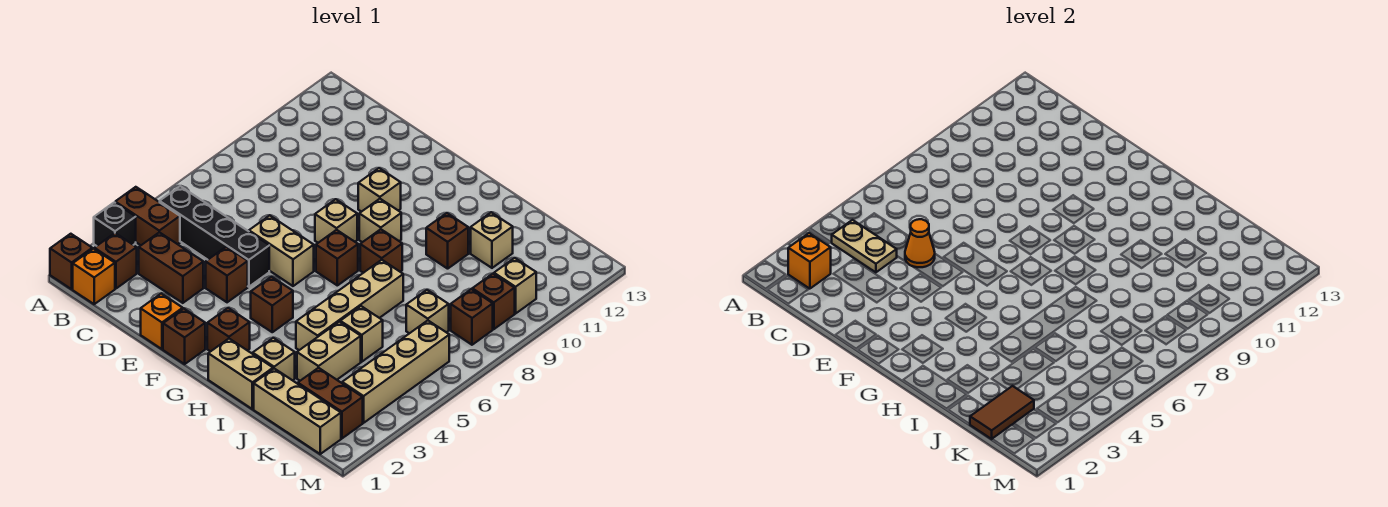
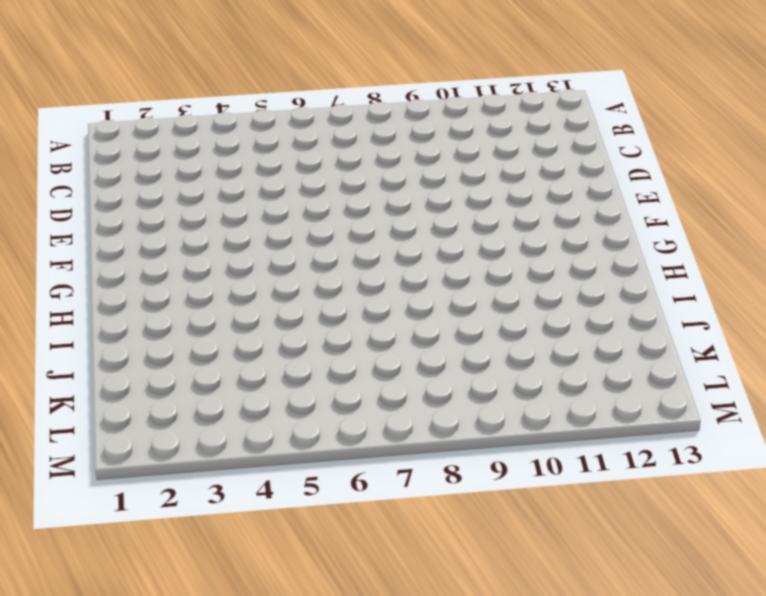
none -> brown 1x1 brick [50,234,92,289]
none -> black 1x1 brick [94,202,136,246]
none -> brown 1x2 brick [115,187,180,245]
none -> orange 1x1 brick [73,249,115,304]

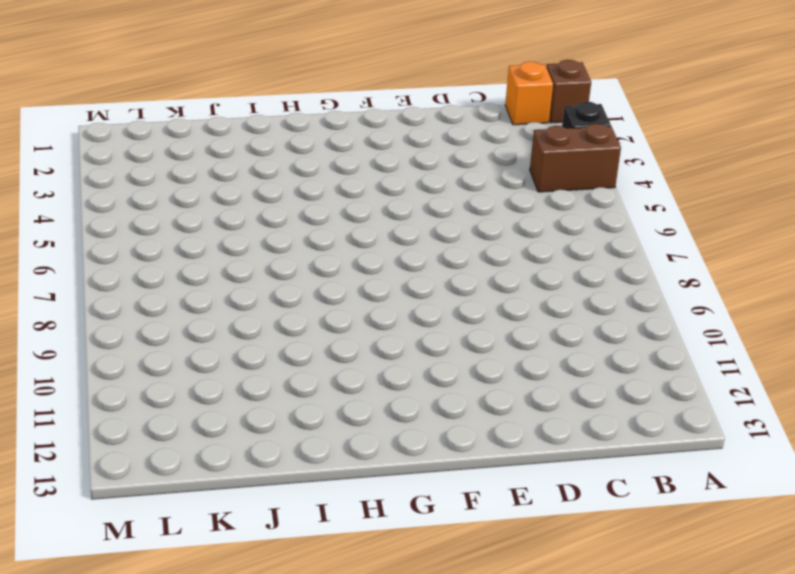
none -> brown 1x1 brick [94,233,137,289]
none -> black 1x4 brick [160,186,269,287]
none -> brown 1x2 brick [139,232,203,303]
none -> orange 1x1 brick [141,294,183,349]

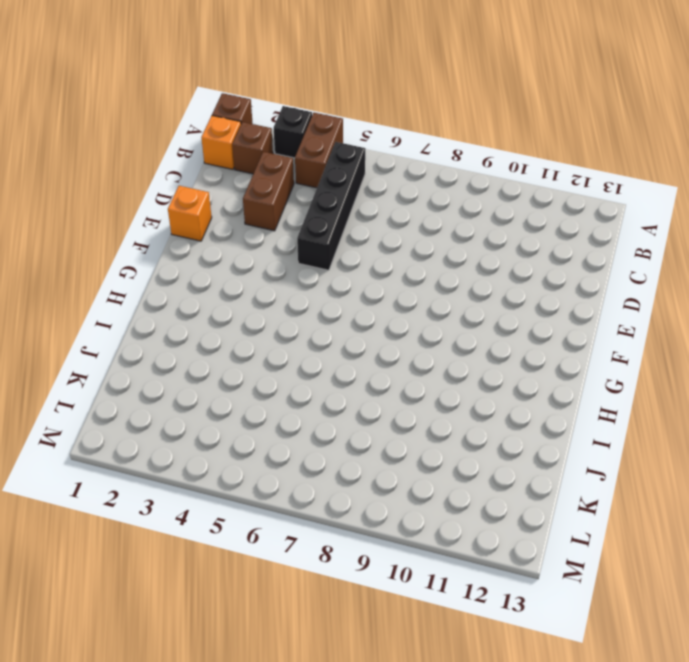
none -> brown 1x1 brick [206,247,248,302]
none -> tan 1x2 brick [249,215,314,286]
none -> brown 1x1 brick [163,309,205,364]
none -> tan 1x1 brick [315,199,357,243]

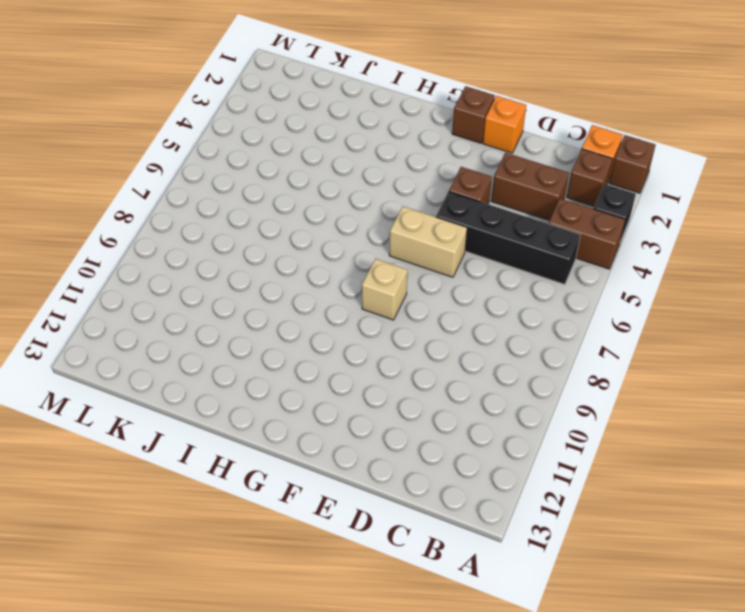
none -> tan 1x1 brick [358,168,401,212]
none -> brown 1x1 brick [207,308,250,352]
none -> brown 1x1 brick [251,277,293,332]
none -> brown 1x1 brick [316,230,358,285]

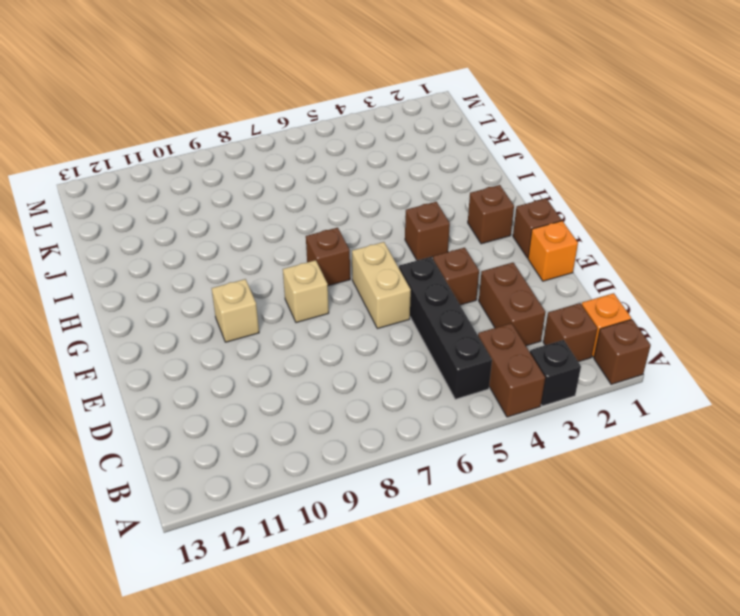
none -> tan 1x1 brick [359,199,401,242]
none -> tan 1x2 brick [208,339,273,409]
none -> brown 1x1 brick [360,229,402,273]
none -> tan 1x1 brick [253,338,295,380]

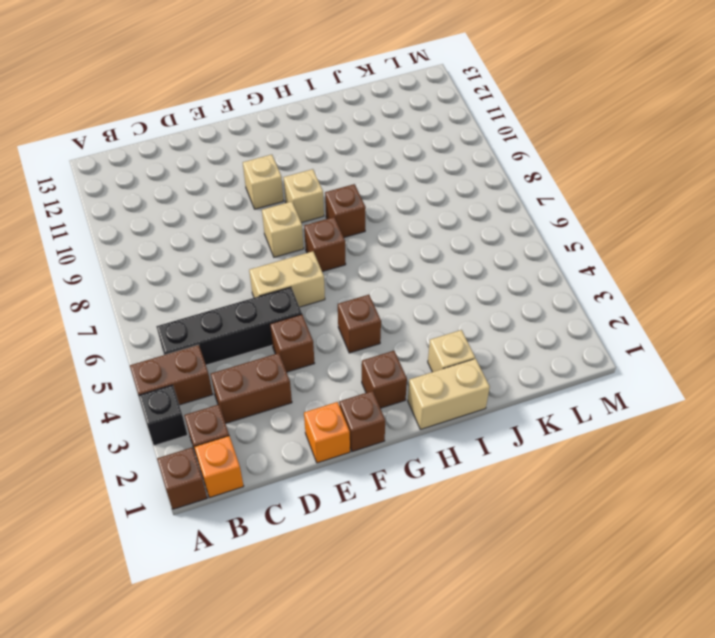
none -> tan 1x4 brick [296,260,403,350]
none -> brown 1x1 brick [426,213,468,269]
none -> tan 1x3 brick [254,369,341,454]
none -> tan 1x2 brick [297,322,361,381]

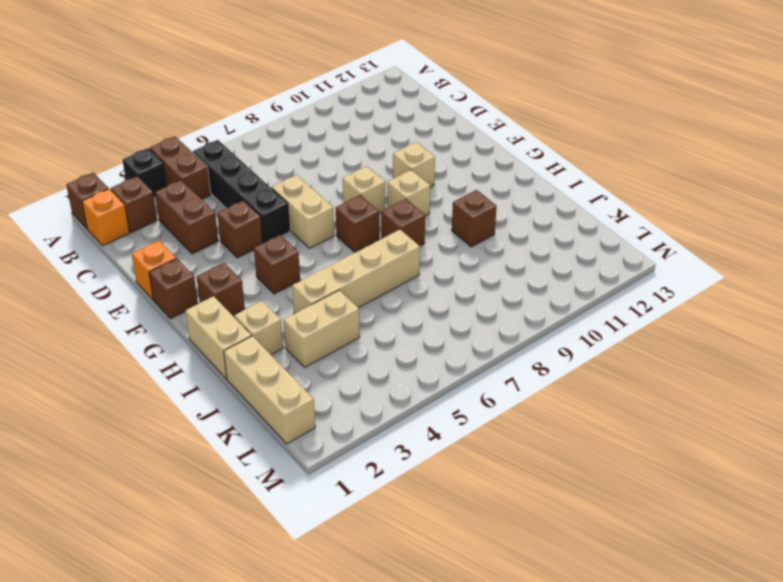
none -> tan 1x1 brick [340,306,383,362]
none -> tan 1x1 brick [471,212,513,268]
none -> brown 1x2 brick [298,368,363,438]
none -> tan 1x1 brick [406,290,449,333]

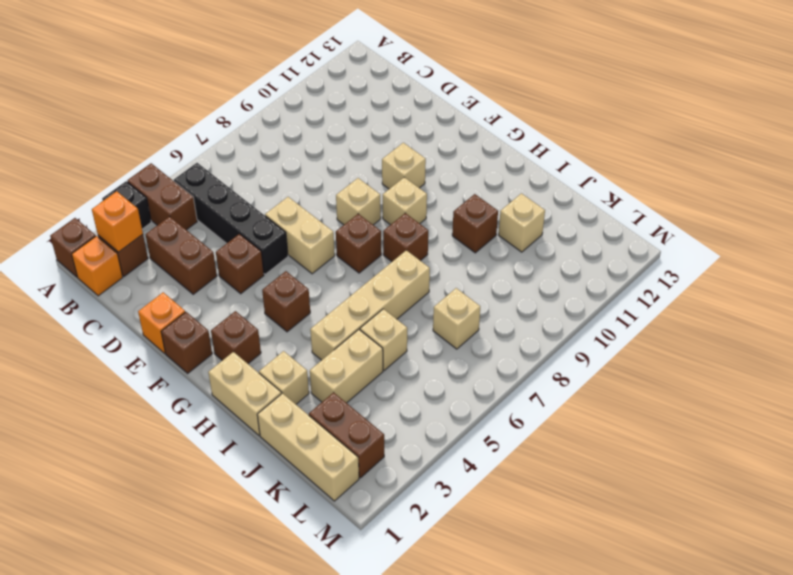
none -> tan 1x4 brick [342,321,449,423]
none -> brown 1x1 brick [451,289,493,345]
none -> brown 1x1 brick [472,274,515,329]
none -> tan 1x1 brick [494,258,536,314]

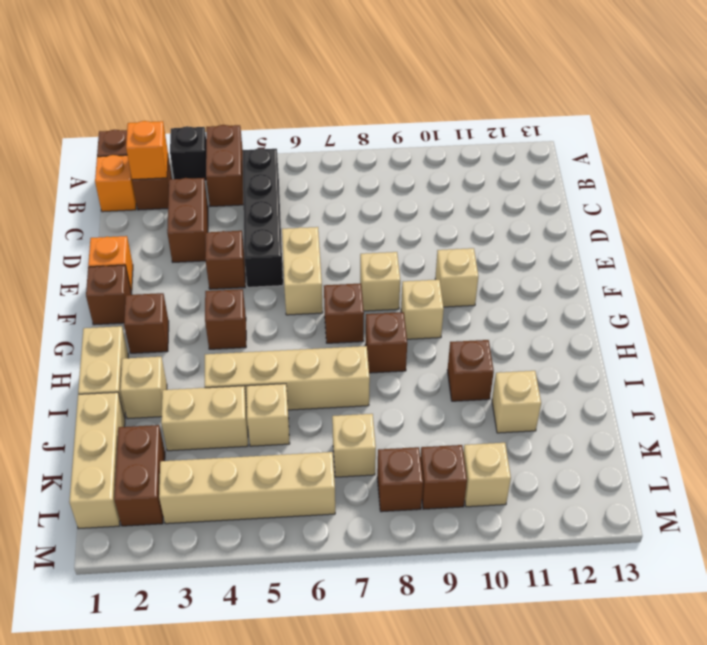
none -> tan 1x2 plate [832,220,897,272]
none -> orange 1x1 cone [905,219,935,267]
none -> brown 1x2 tile [970,386,1034,439]

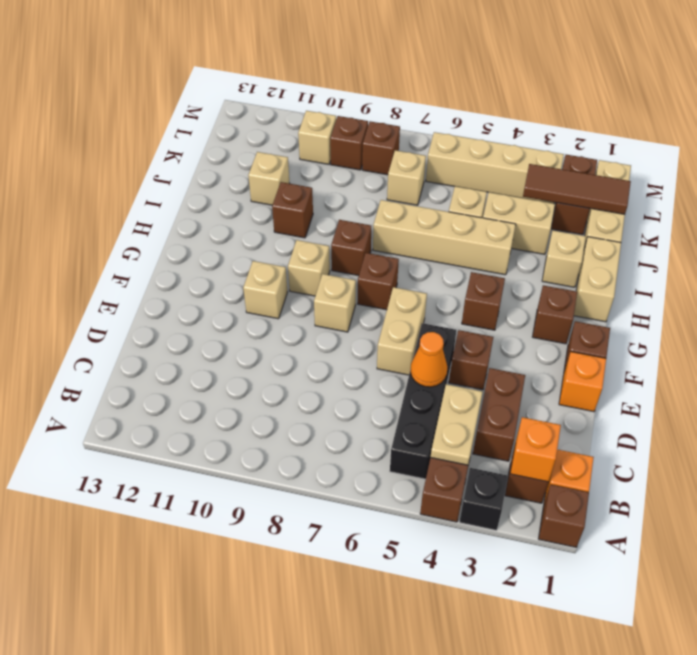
brown 1x3 tile [523,164,631,214] -> brown 1x2 tile [970,386,1034,439]

